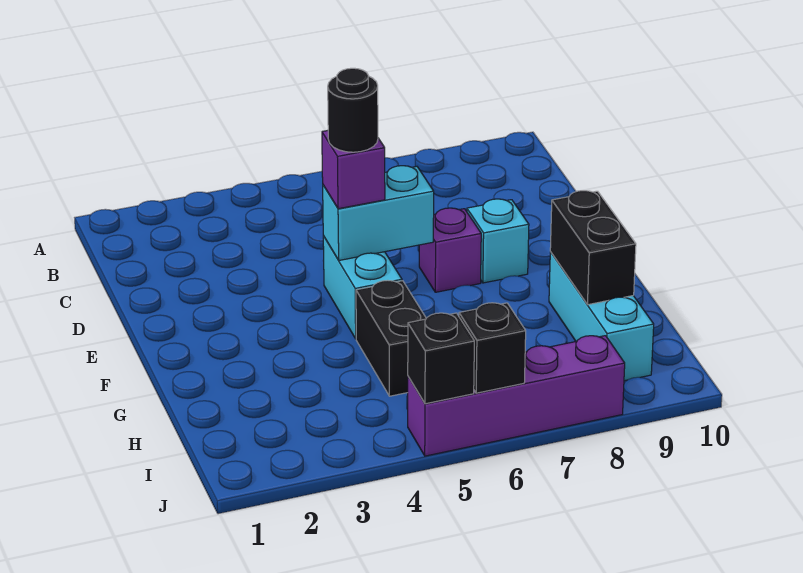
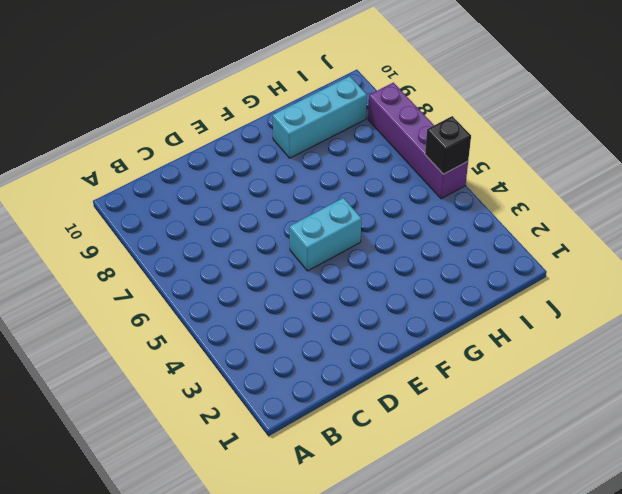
none -> purple 1x1 brick [419,208,481,292]
none -> cyan 1x1 brick [467,199,529,283]
none -> black 1x2 brick [356,280,426,396]

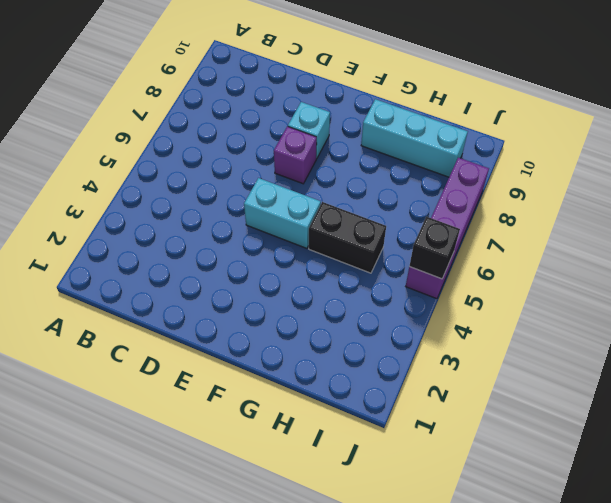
none -> cyan 1x2 brick [323,166,434,260]
none -> black 1x2 brick [550,191,636,305]
none -> black 1x1 brick [459,303,526,393]

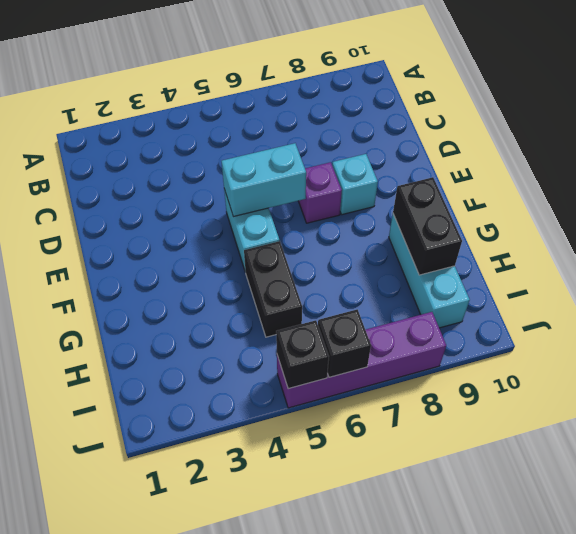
none -> purple 1x1 brick [322,131,385,209]
none -> black 1x1 round brick [328,68,378,152]

